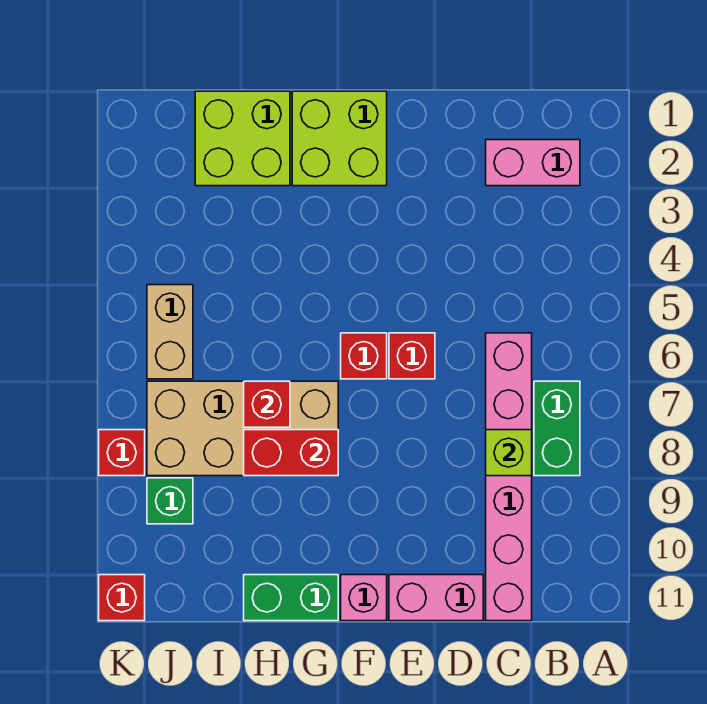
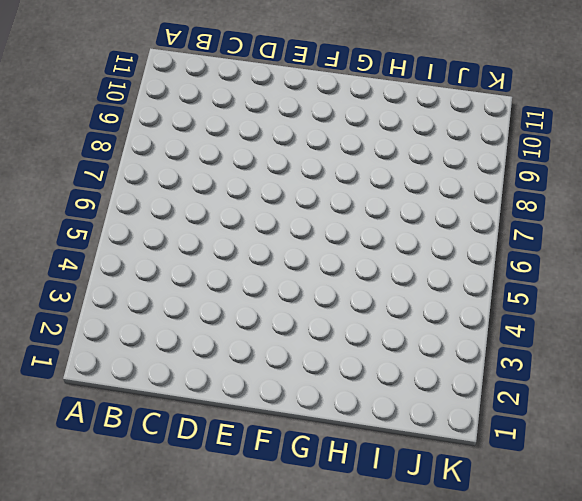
none -> pink 1x2 brick [486,140,580,186]
none -> green 1x2 brick [534,381,580,476]
none -> pink 1x6 brick [486,333,532,621]

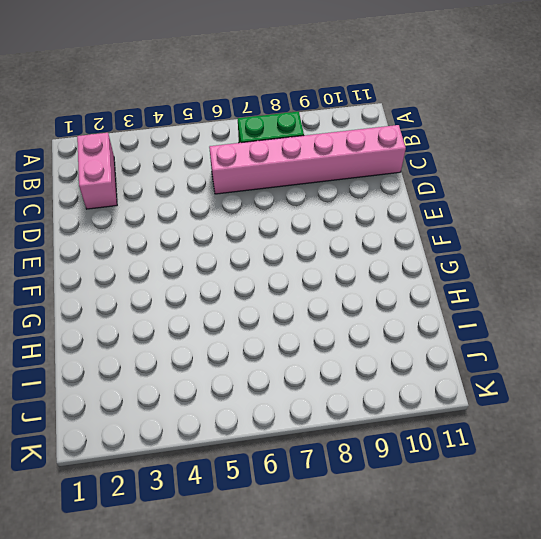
none -> pink 1x2 brick [389,575,483,621]
none -> red 1x1 brick [389,333,435,379]
none -> lime 2x2 brick [292,91,387,186]

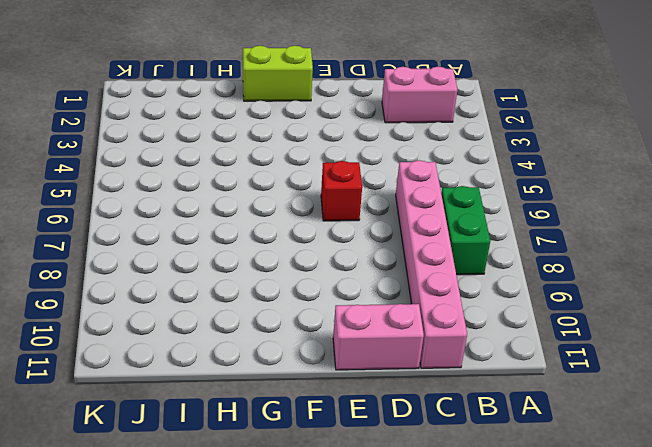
lime 1x2 brick [243,46,313,101] -> lime 2x2 brick [292,91,387,186]
none -> red 1x1 brick [341,333,387,379]
none -> pink 1x1 brick [341,575,387,621]
none -> tan 2x4 brick [147,381,338,476]

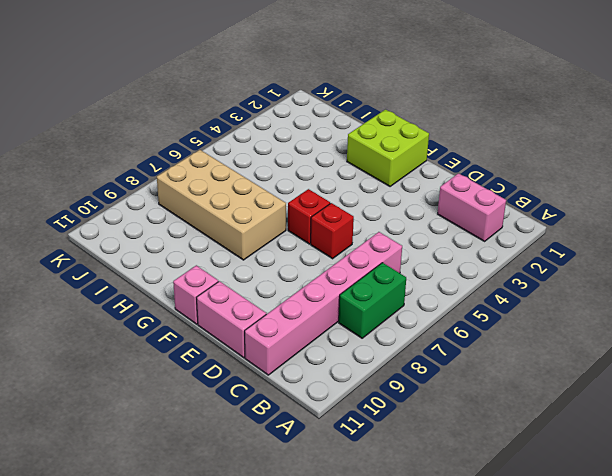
none -> green 1x2 brick [244,575,338,621]
none -> lime 2x2 brick [195,91,290,186]
none -> tan 1x2 brick [147,285,193,379]

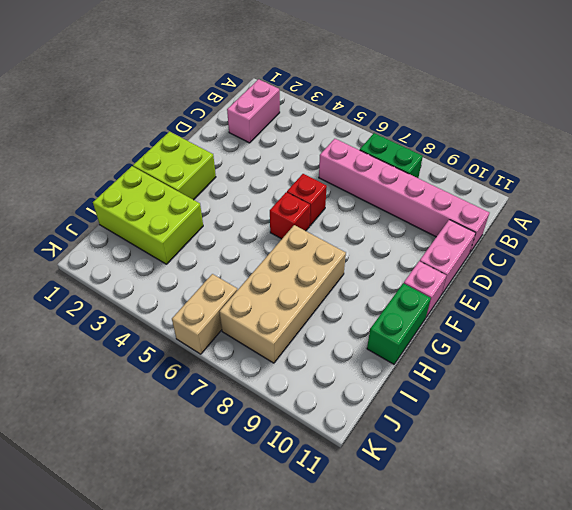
lime 2x3 brick [93,166,203,264] -> lime 2x2 brick [195,91,290,186]
tan 1x2 brick [172,274,237,354] -> tan 1x2 brick turned to [147,285,193,379]
none -> green 1x1 brick [147,478,193,524]
none -> red 1x1 brick [99,430,145,476]
none -> red 1x1 brick [99,575,145,621]

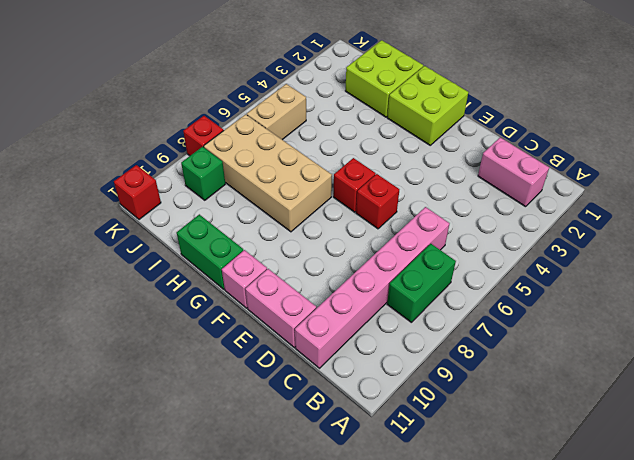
none -> lime 1x1 brick [486,430,532,476]
none -> red 1x2 brick [244,430,338,476]
none -> red 1x1 brick [244,381,290,427]

